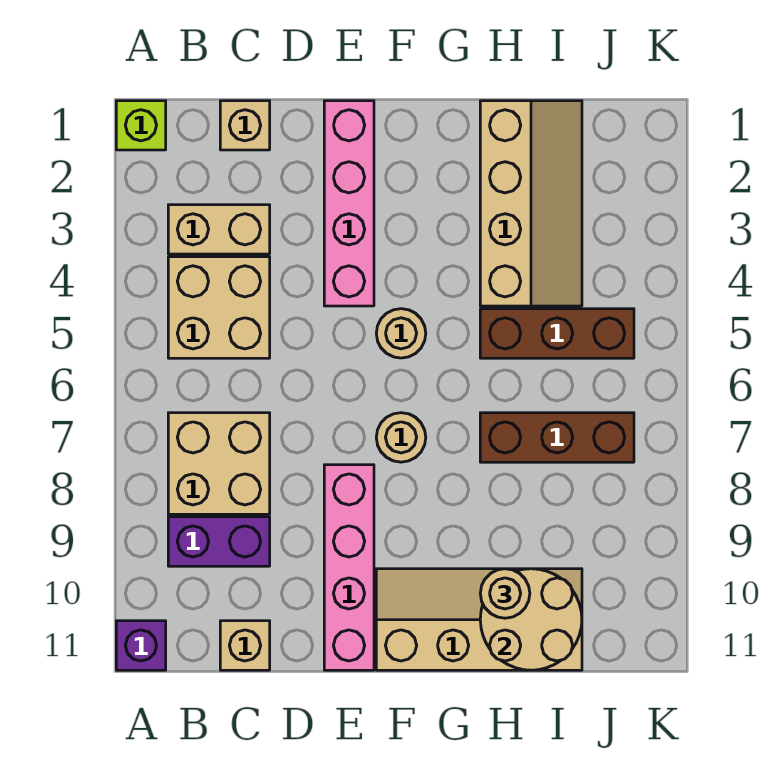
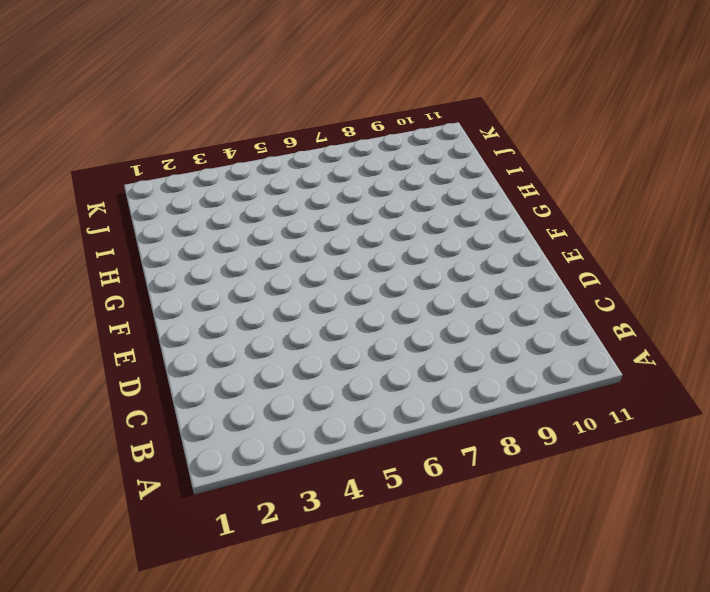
none -> lime 1x1 brick [116,101,166,150]
none -> purple 1x1 brick [116,621,166,670]
none -> tan 1x2 brick [168,205,270,254]

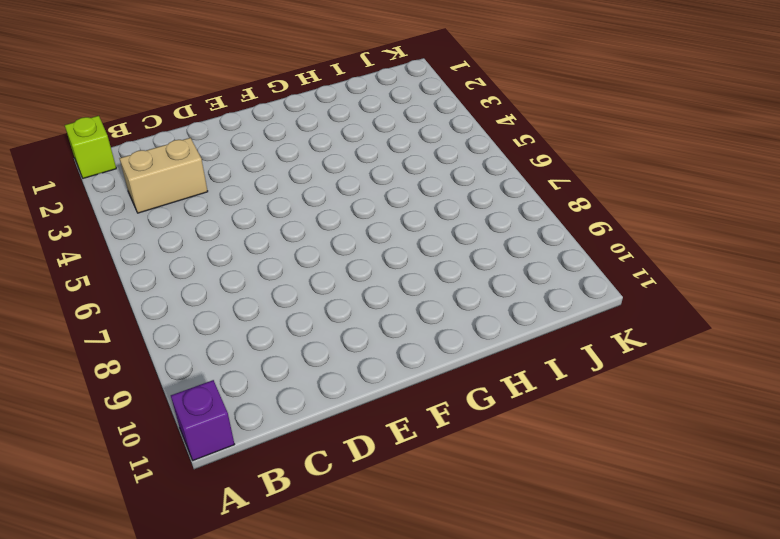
none -> tan 2x2 brick [168,257,270,358]
none -> tan 2x2 brick [168,413,270,514]
none -> purple 1x2 brick [168,517,270,566]

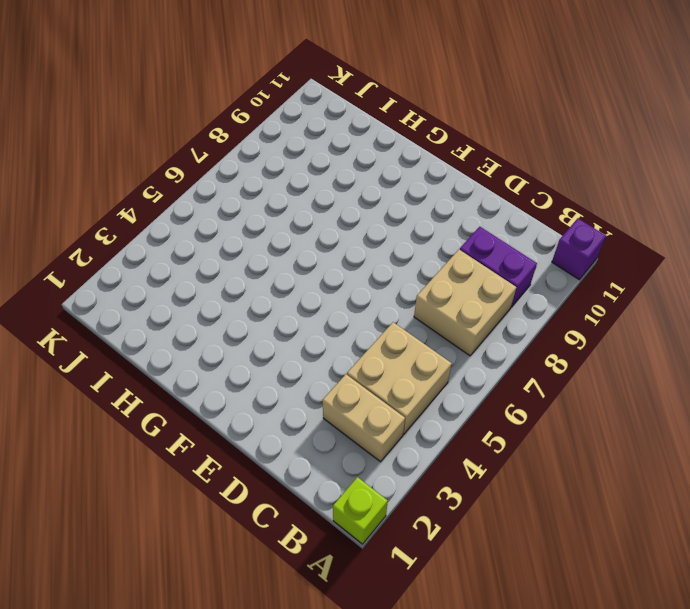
none -> tan 1x1 brick [220,101,270,150]
none -> tan 1x1 brick [220,621,270,670]
none -> pink 1x4 brick [324,101,374,306]

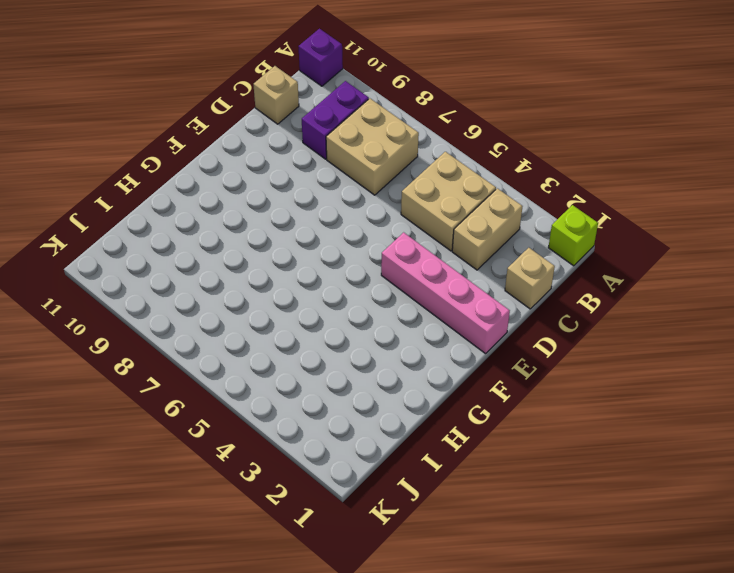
none -> pink 1x4 brick [324,465,374,670]
none -> tan 1x1 round brick [376,309,426,358]
none -> tan 1x1 round brick [376,413,426,462]

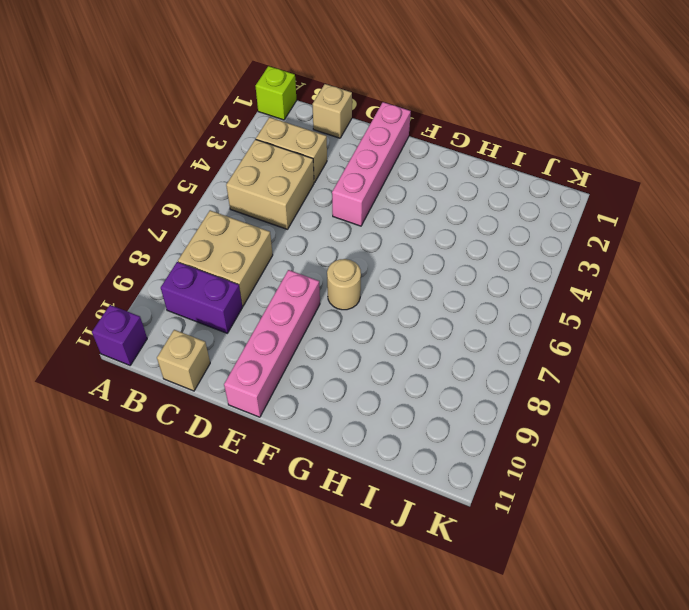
none -> tan 1x1 round brick [376,309,426,358]
none -> tan 2x4 slope [376,569,582,670]
none -> tan 2x4 slope [480,101,582,306]

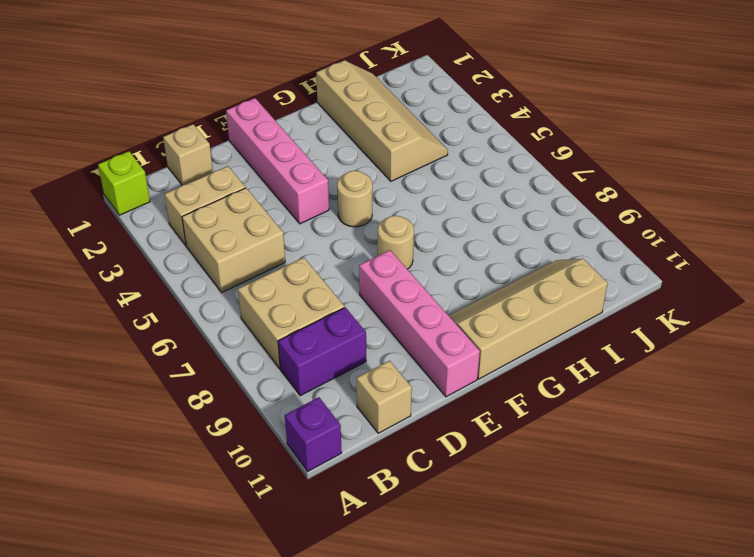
none -> brown 1x3 brick [480,309,634,358]
none -> brown 1x3 brick [480,413,634,462]
none -> tan 2x2 round brick [480,569,582,670]

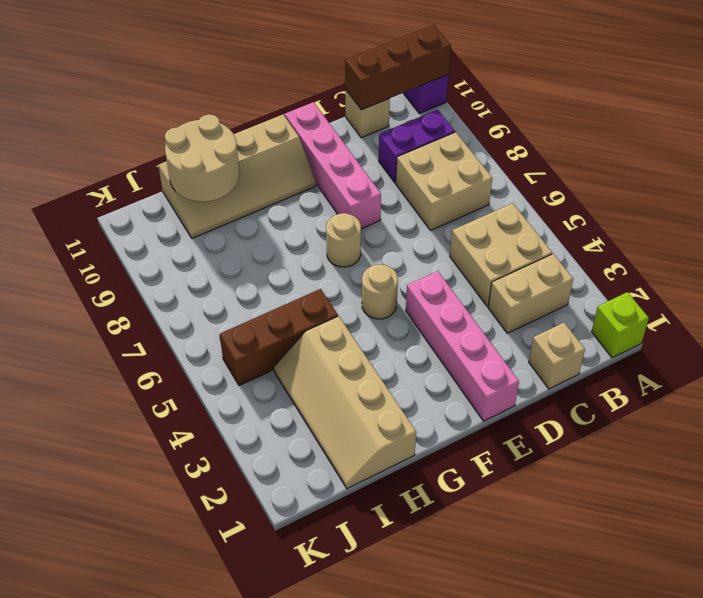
brown 1x3 brick [345,25,451,110] -> brown 1x3 brick moved to [480,413,634,462]
none -> tan 1x1 round brick [480,569,530,618]

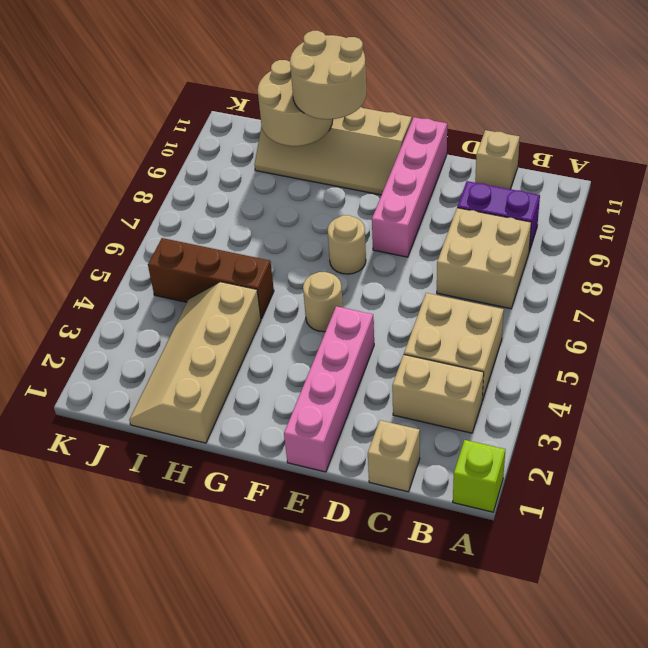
tan 2x2 round brick [290,31,366,119] -> tan 1x1 round brick [480,569,530,618]
none -> purple 1x1 brick [116,621,166,670]
none -> brown 1x3 brick [480,413,634,462]

